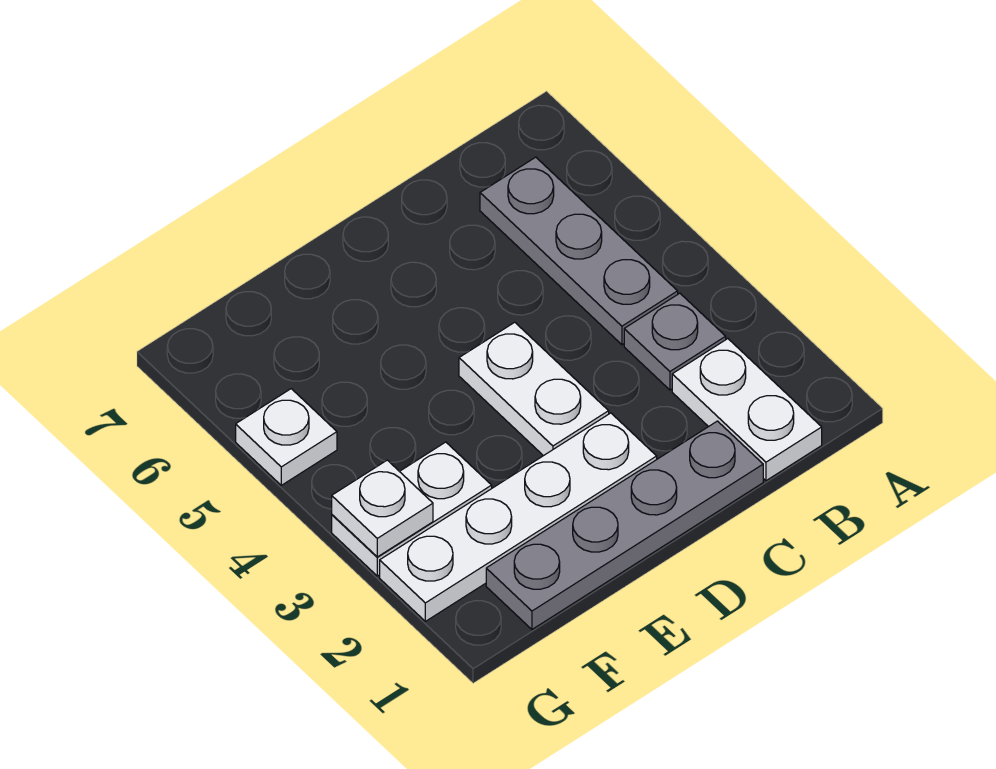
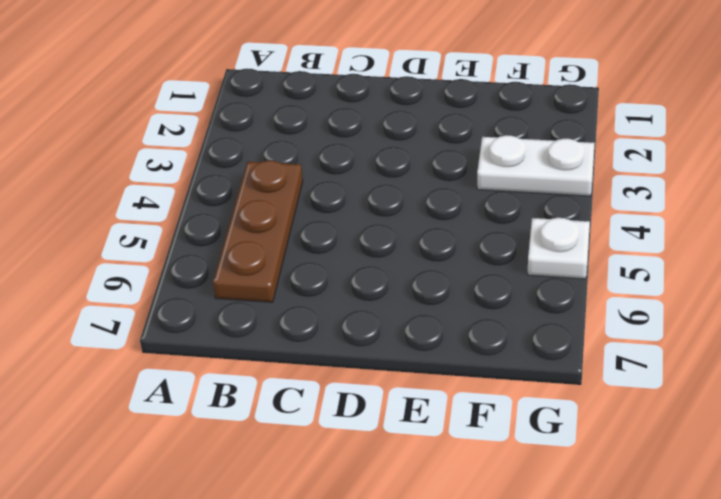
brown 1x3 plate [213,160,303,302] -> grey 1x3 plate [480,157,678,345]
none -> white 1x2 plate [672,339,822,481]
none -> grey 1x1 plate [624,293,726,390]

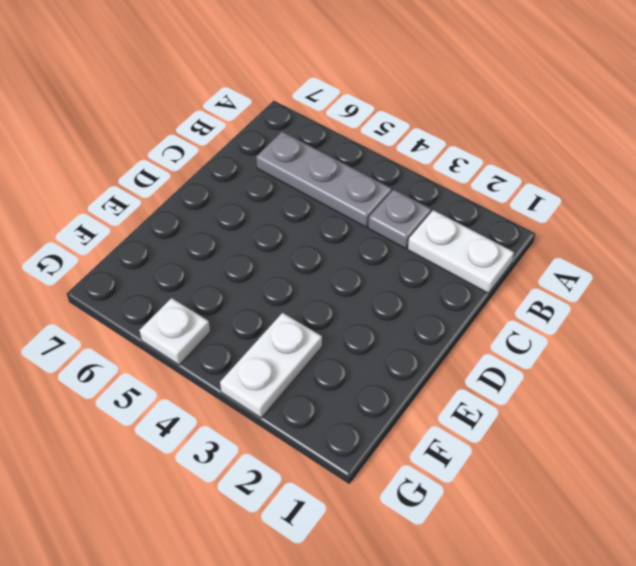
none -> grey 1x4 plate [486,421,763,629]
none -> white 1x4 plate [380,413,657,621]

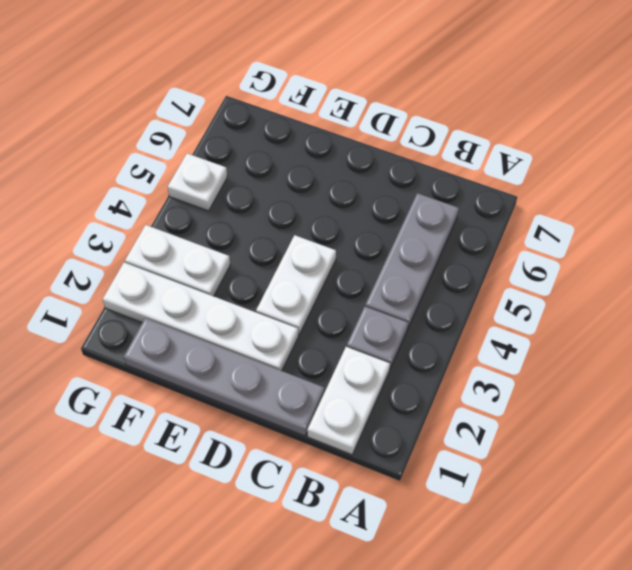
none -> white 1x1 plate [332,460,433,557]

